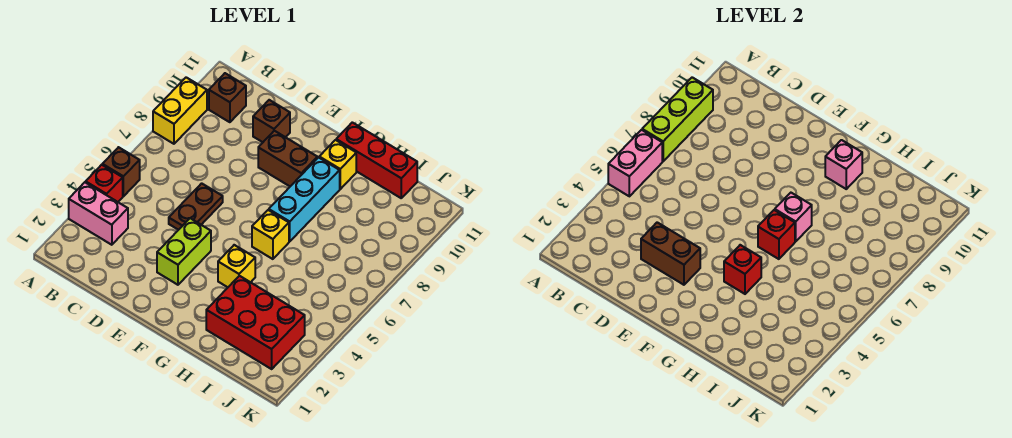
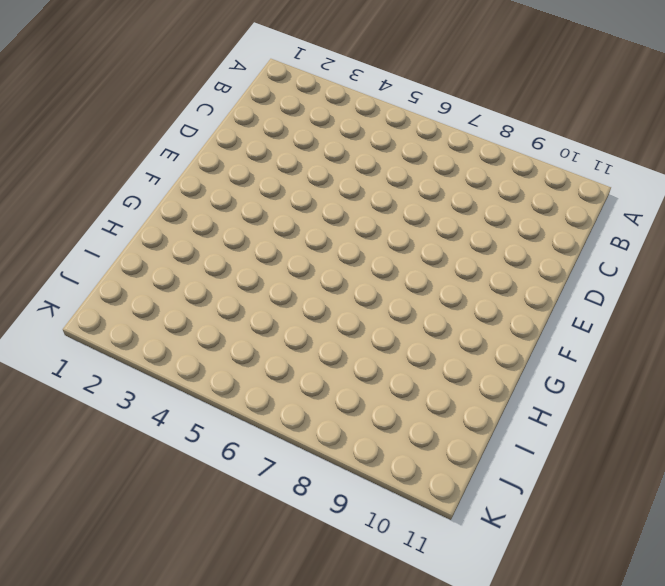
none -> pink 1x2 brick [69,182,128,245]
none -> red 1x1 brick [86,165,123,202]
none -> brown 1x1 brick [102,147,140,196]

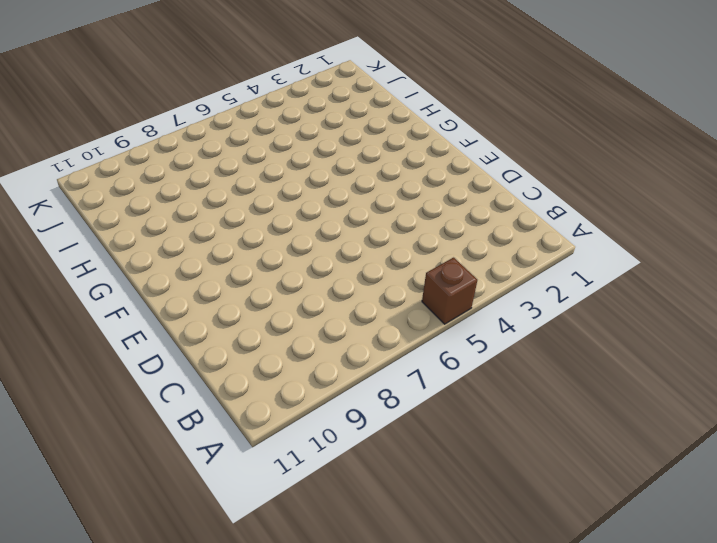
none -> pink 1x2 brick [69,182,128,245]
none -> red 1x1 brick [86,165,123,202]
none -> yellow 1x2 brick [153,77,207,144]

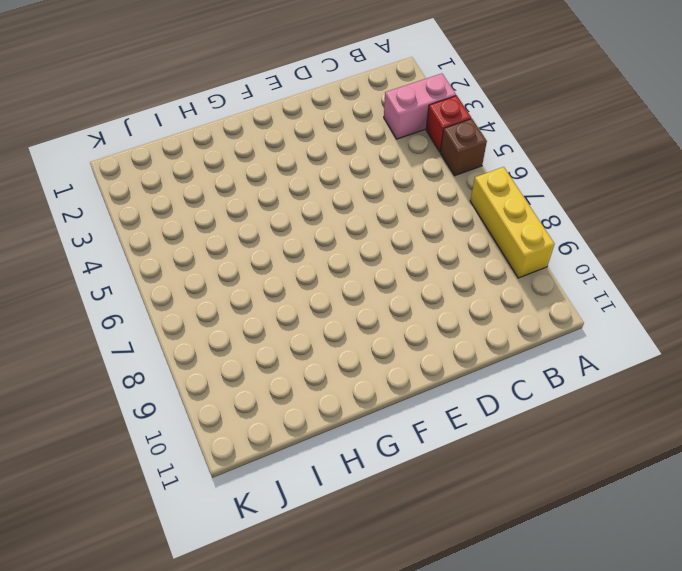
yellow 1x3 brick [470,167,555,278] -> yellow 1x2 brick [153,77,207,144]
none -> brown 1x1 brick [209,73,246,122]
none -> brown 1x2 plate [169,183,223,230]
none -> brown 1x1 brick [253,100,290,142]

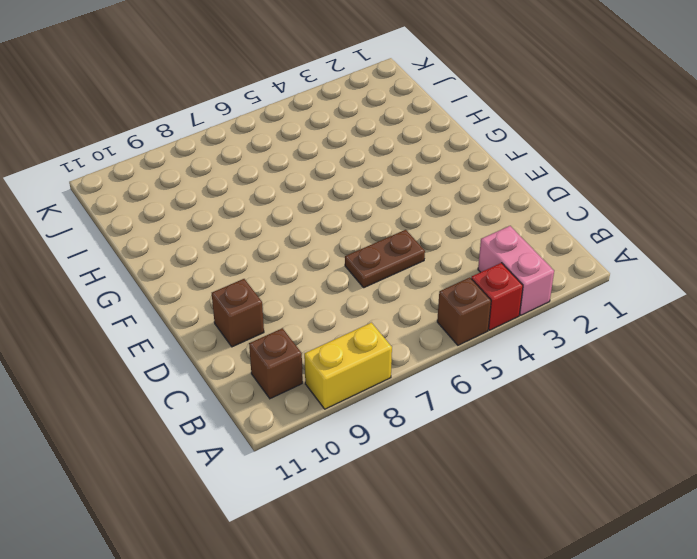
none -> lime 1x2 brick [157,218,211,285]
none -> brown 1x2 brick [258,131,317,186]
none -> yellow 1x1 brick [218,245,255,287]

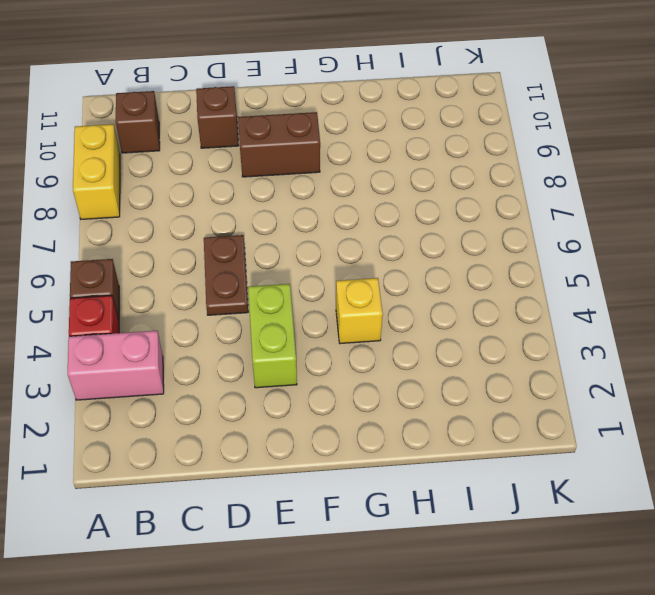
none -> yellow 1x1 brick [252,210,289,259]
none -> cyan 1x3 brick [269,157,340,241]
none -> yellow 1x1 brick [319,140,356,189]

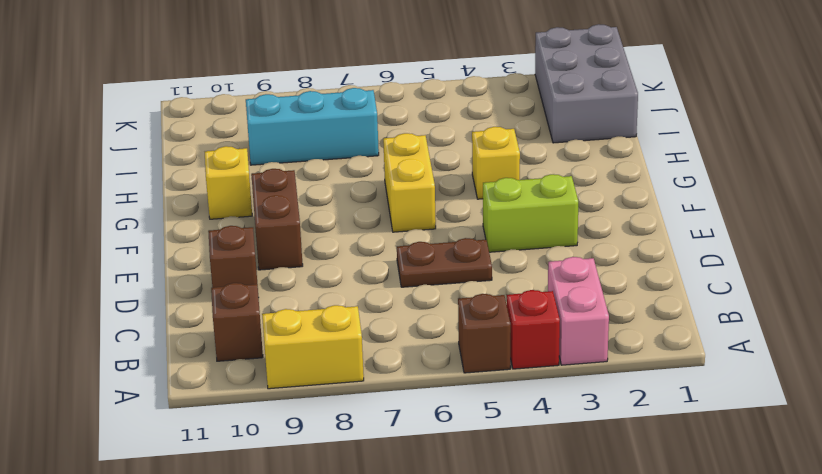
yellow 1x2 brick [383,133,436,232] -> yellow 1x1 brick [252,210,289,259]
grey 2x3 brick [535,24,638,143] -> red 2x3 brick [206,276,305,369]
cyan 1x3 brick [246,88,379,165] -> cyan 1x3 brick moved to [269,157,340,241]
none -> red 1x3 brick [336,122,417,198]
none -> pink 1x2 brick [608,130,662,196]
none -> lime 1x3 brick [642,77,713,161]

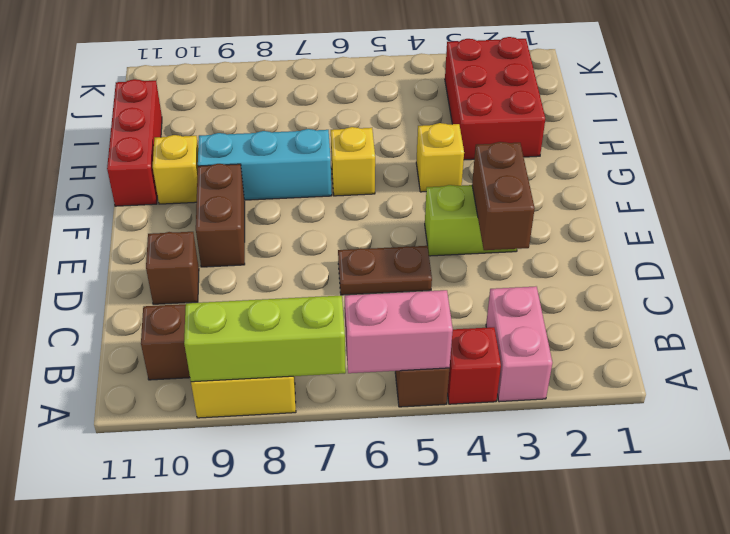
none -> red 1x1 brick [724,245,761,294]
none -> red 1x1 brick [758,210,795,259]
none -> pink 1x1 brick [775,193,812,241]

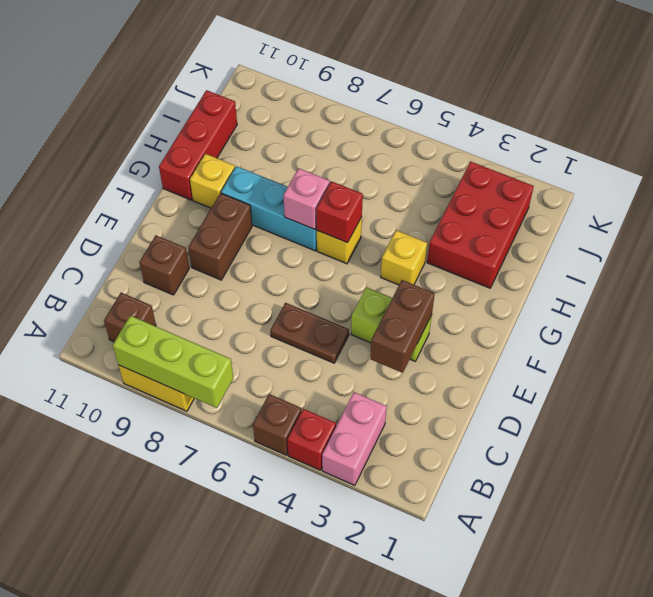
none -> pink 1x2 brick [608,130,662,196]
none -> red 1x1 brick [724,245,761,294]
none -> pink 1x1 brick [825,140,862,189]

